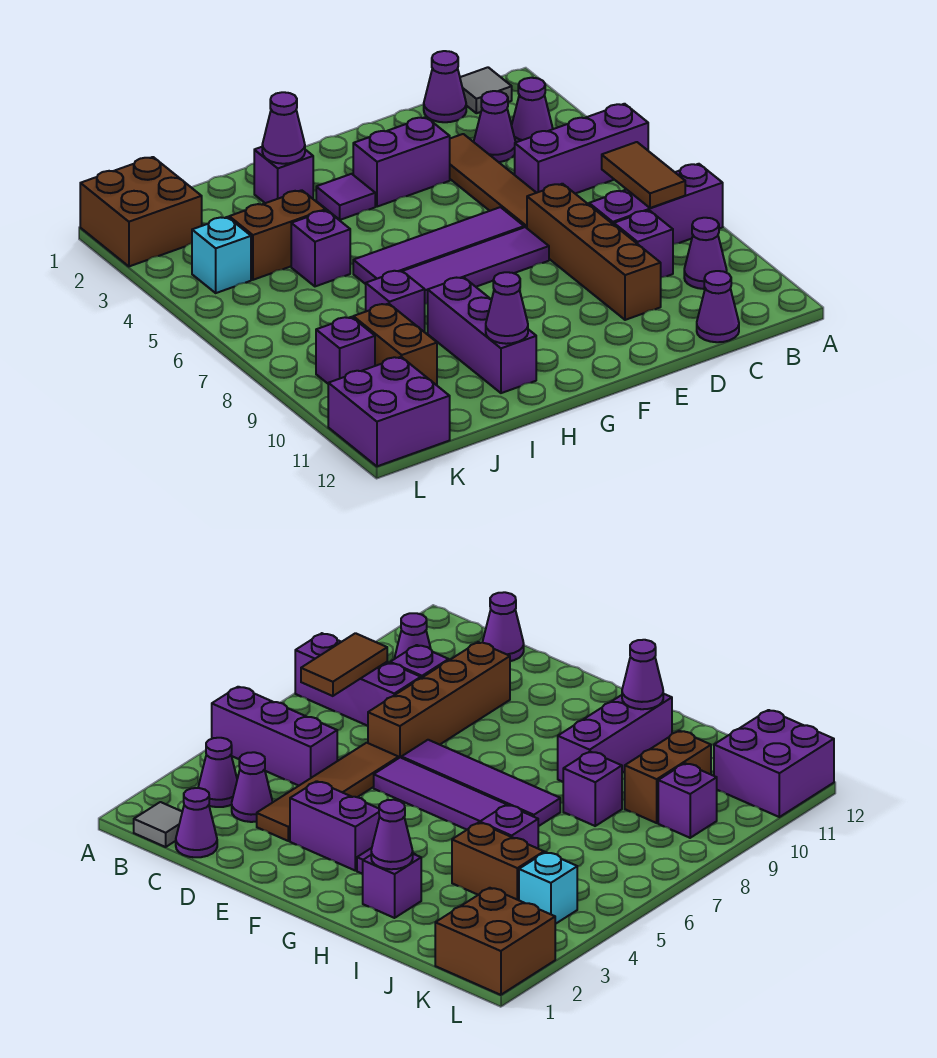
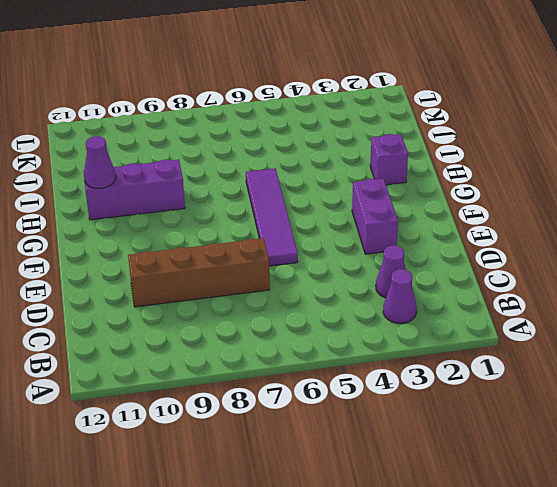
none -> purple 1x3 brick [515,104,648,194]
none -> purple 1x3 brick [589,164,723,244]
none -> grey 1x1 tile [460,67,512,113]

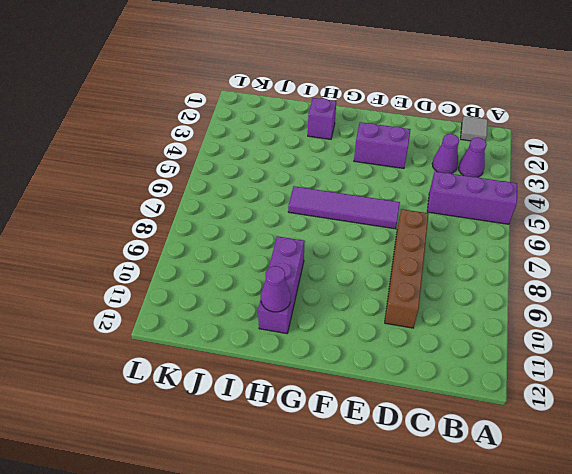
none -> purple 1x3 brick [589,164,723,244]
none -> purple 1x1 cone [684,218,727,289]
none -> purple 1x1 cone [424,51,466,122]

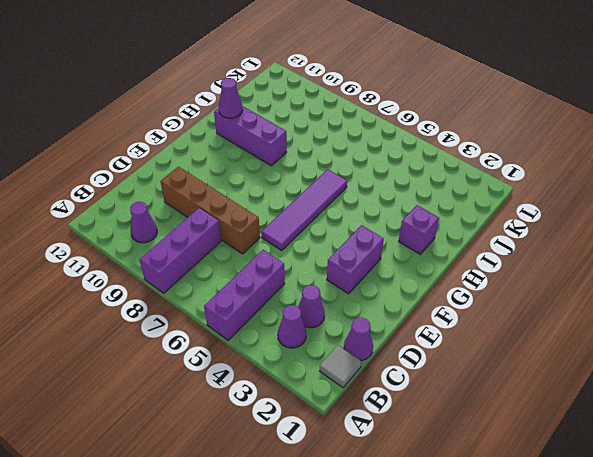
none -> purple 1x1 brick [614,210,673,277]
none -> purple 1x1 cone [697,271,739,342]
none -> brown 1x4 tile [450,134,536,228]

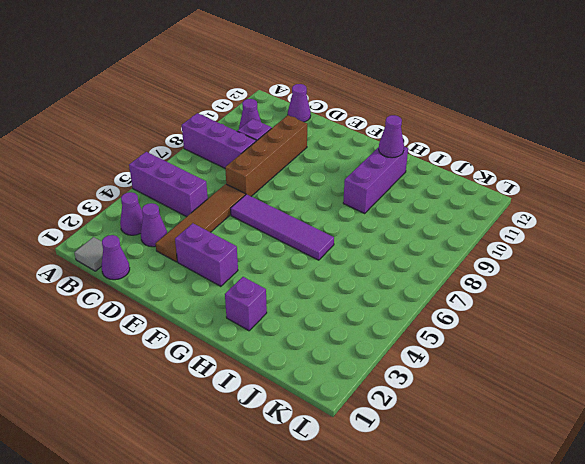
none -> purple 1x4 tile [403,227,549,304]
none -> purple 1x1 tile [316,174,375,220]
none -> brown 1x2 brick [229,190,326,280]

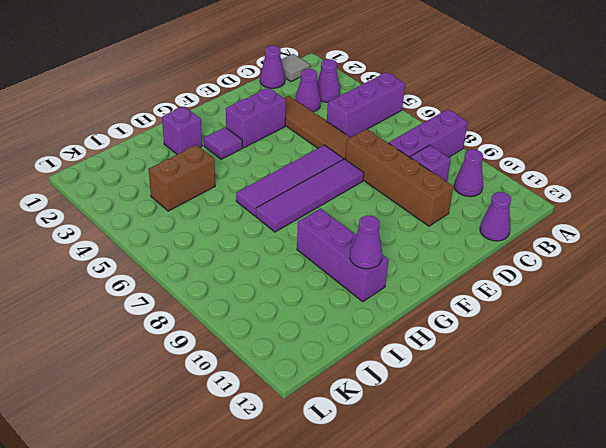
none -> purple 1x1 brick [291,210,350,286]
none -> purple 1x1 brick [366,270,425,332]
none -> brown 1x2 brick [353,304,437,385]

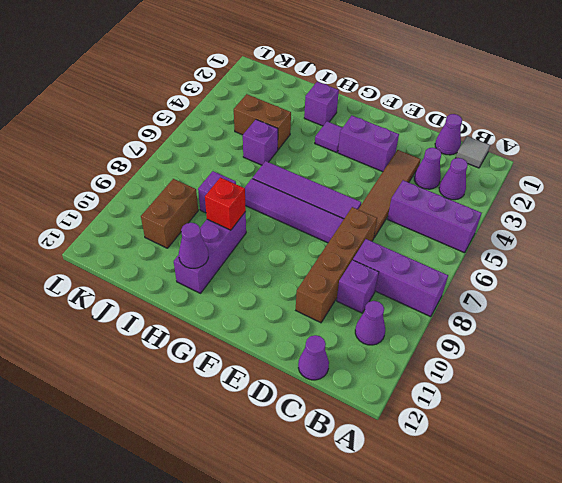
red 1x1 brick [205,177,246,230] -> none
none -> brown 2x2 brick [80,157,202,266]
none -> cyan 1x1 brick [192,217,251,293]
none -> purple 1x1 brick [316,317,375,383]

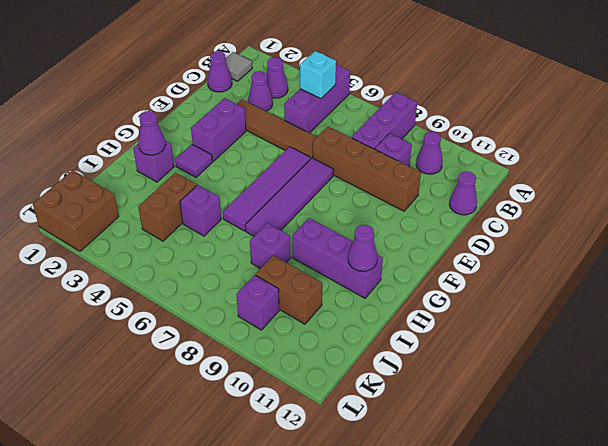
cyan 1x1 brick [300,51,336,99] -> cyan 1x1 brick moved to [192,217,251,293]
none -> purple 2x2 brick [328,357,450,466]
none -> brown 1x2 tile [602,142,685,208]

